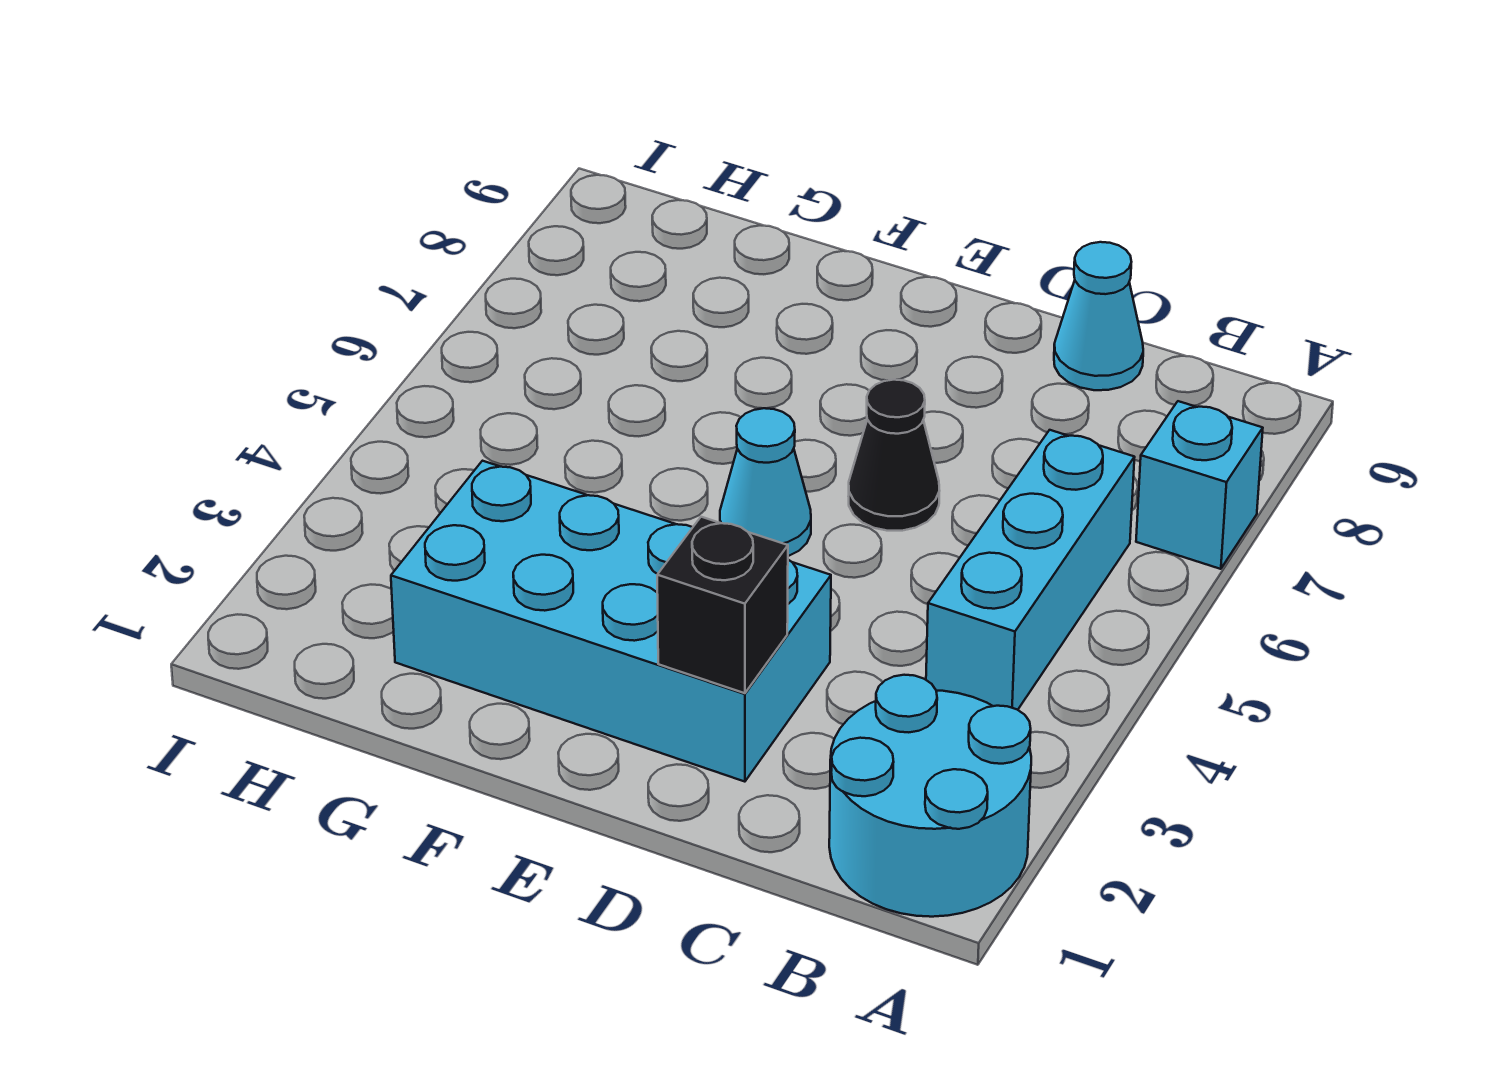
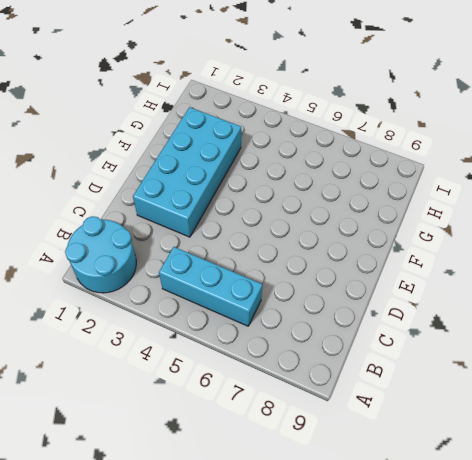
none -> cyan 1x1 brick [1136,401,1263,569]
none -> cyan 1x1 cone [1054,242,1143,390]

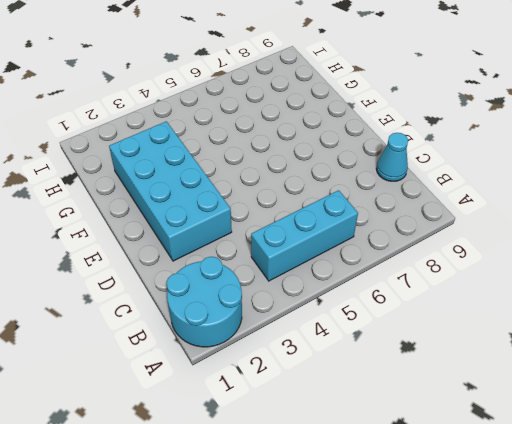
none -> cyan 1x1 brick [1136,401,1263,569]
none -> black 1x1 cone [848,380,940,531]

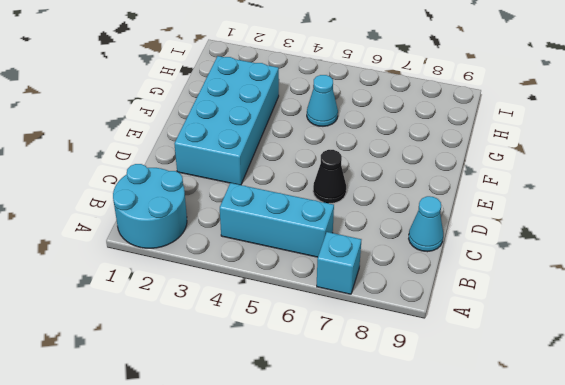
cyan 1x1 cone [307,75,338,126] -> cyan 1x1 cone moved to [720,408,811,556]
none -> black 1x1 brick [657,517,788,693]

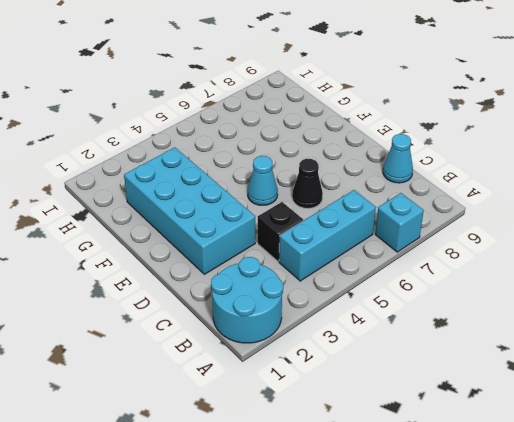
black 1x1 brick [258,202,303,261] -> black 1x1 brick moved to [657,517,788,693]

